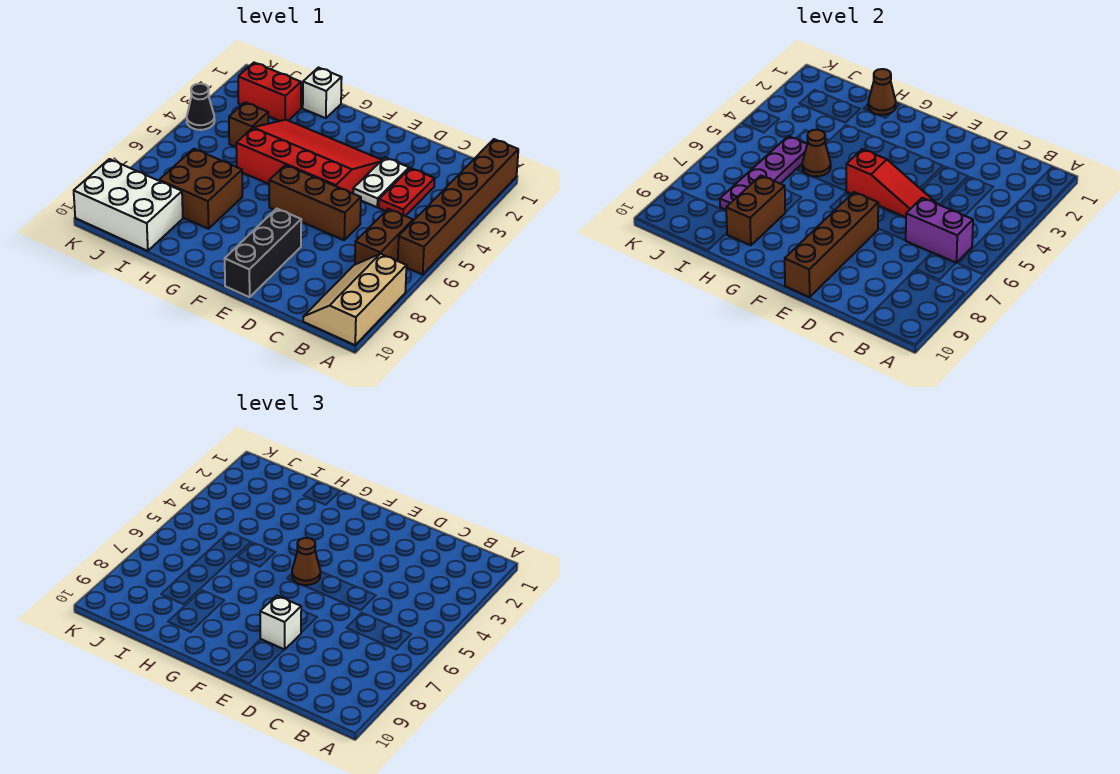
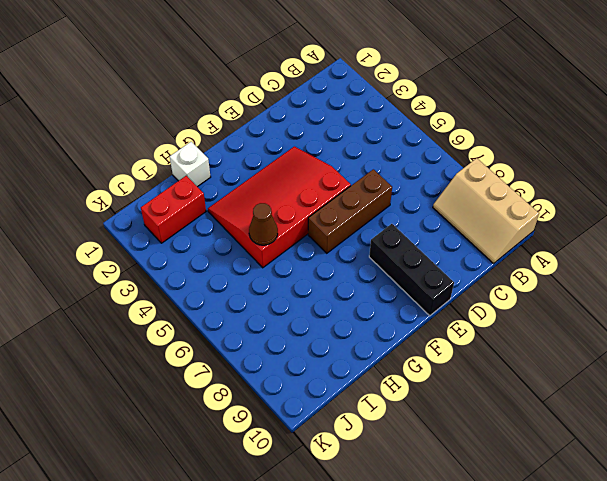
none -> brown 1x6 brick [398,139,518,275]
none -> brown 1x2 brick [355,209,413,264]
none -> red 1x2 plate [379,168,435,216]

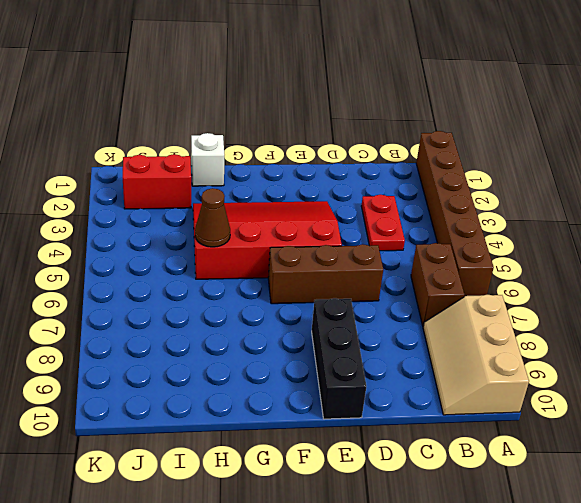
none -> white 1x2 plate [353,157,409,207]
none -> brown 2x2 brick [159,149,242,229]
none -> brown 1x1 brick [229,102,268,147]

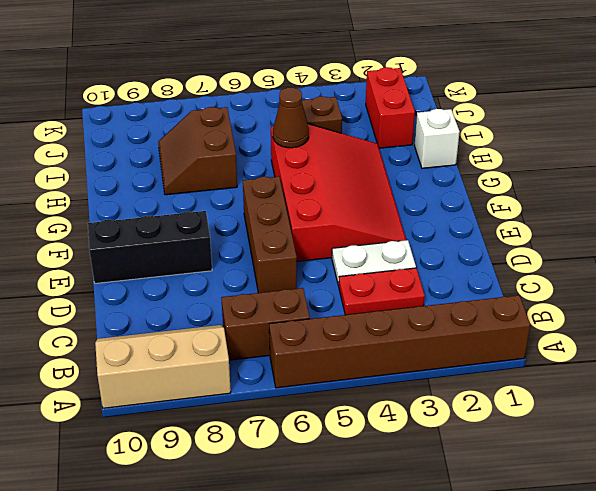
brown 2x2 slope [158,107,237,195] -> brown 2x2 brick [159,149,242,229]
none -> white 2x3 brick [74,159,183,251]
none -> black 1x1 cone [187,84,215,130]
none -> purple 1x2 brick [906,198,973,263]

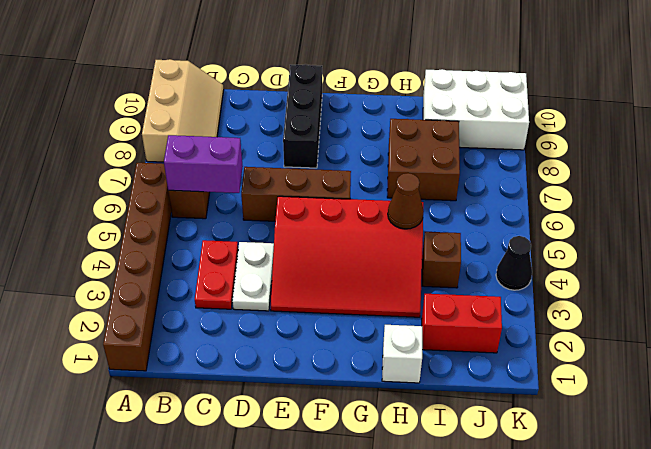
none -> red 1x3 slope [846,149,937,217]
none -> brown 1x4 brick [785,192,878,297]
none -> brown 1x1 cone [868,69,896,115]

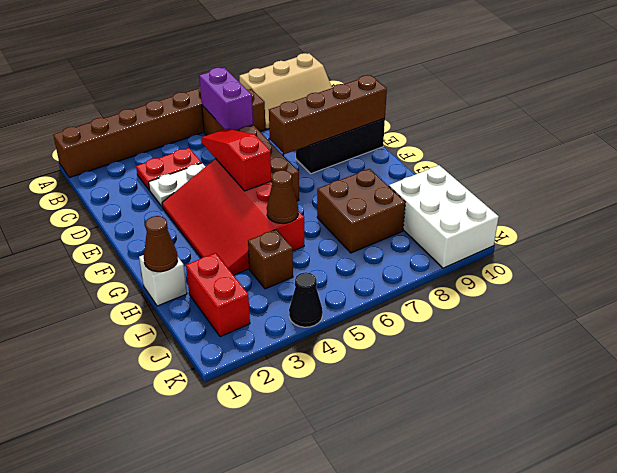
none -> brown 1x2 brick [726,176,785,245]
none -> purple 1x4 plate [720,136,807,210]
none -> white 1x1 brick [260,596,301,650]

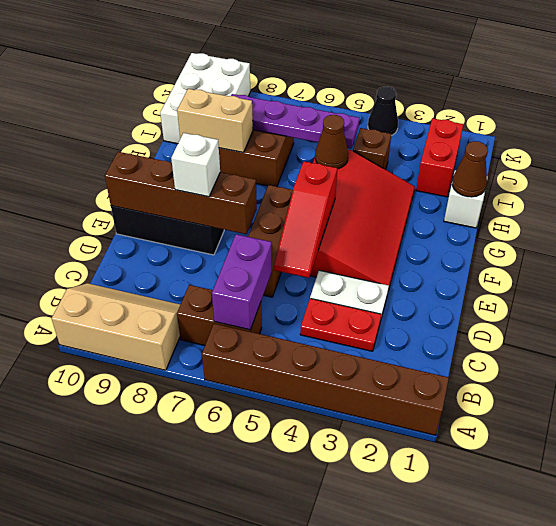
tan 1x2 brick [177,89,253,153] -> brown 1x2 brick [726,176,785,245]
none -> brown 1x1 cone [292,538,320,585]

